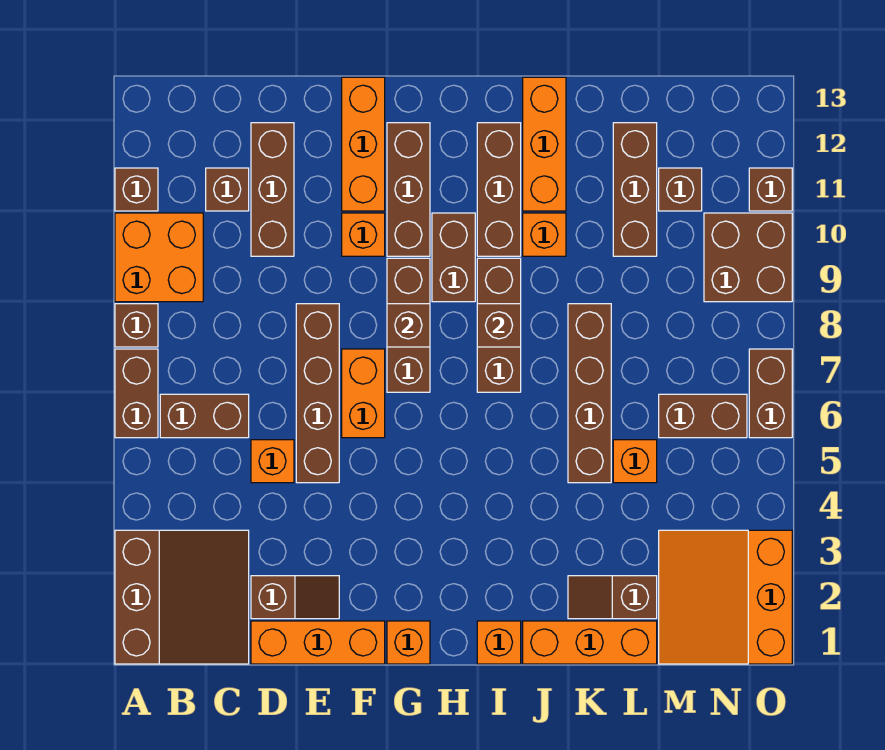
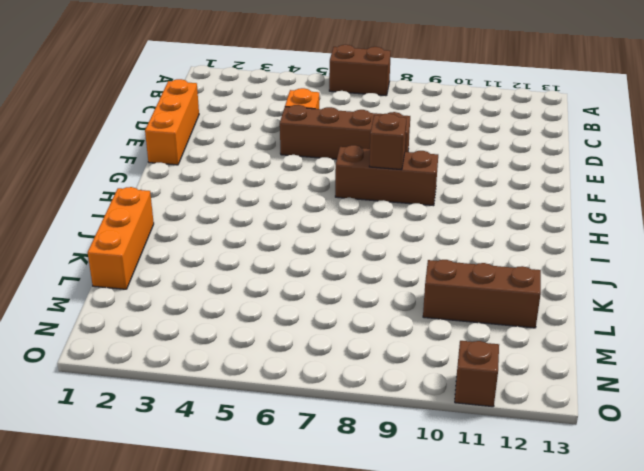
none -> brown 3x3 slope [115,530,249,664]
none -> brown 1x1 brick [115,304,158,347]
none -> orange 2x2 brick [115,213,203,302]
none -> brown 1x1 brick [115,168,158,211]

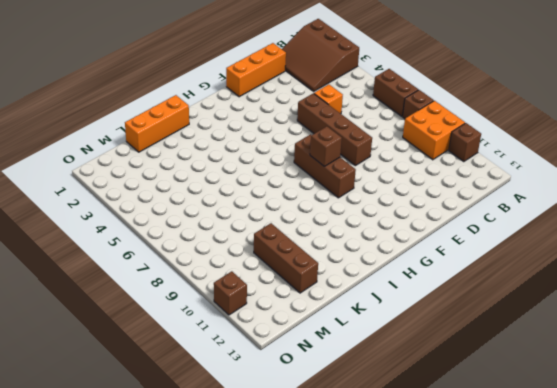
none -> brown 1x2 brick [160,394,249,438]
none -> brown 1x1 brick [206,168,249,211]
none -> brown 1x2 slope [251,576,339,619]
none -> brown 1x3 brick [251,123,294,256]

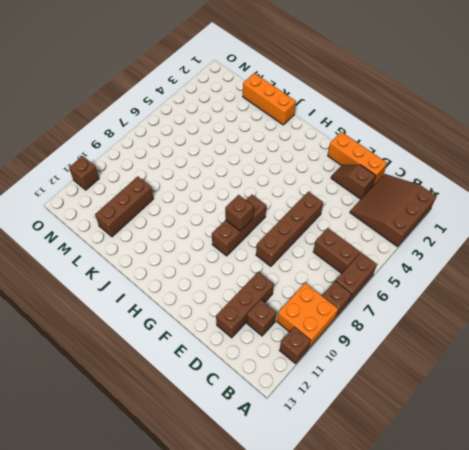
none -> orange 1x1 brick [251,440,294,483]
none -> orange 1x2 brick [342,349,385,438]
none -> orange 1x1 brick [342,213,385,256]
none -> orange 1x3 brick [342,77,385,211]

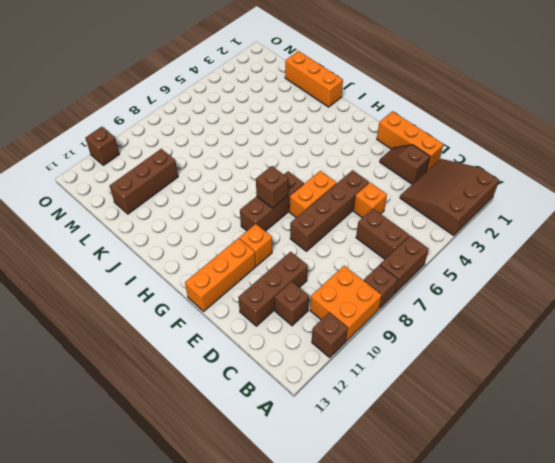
none -> orange 1x1 brick [387,621,430,664]
none -> brown 1x3 brick [387,123,430,256]
none -> brown 1x2 brick [432,213,475,302]
none -> orange 1x1 brick [477,621,521,664]

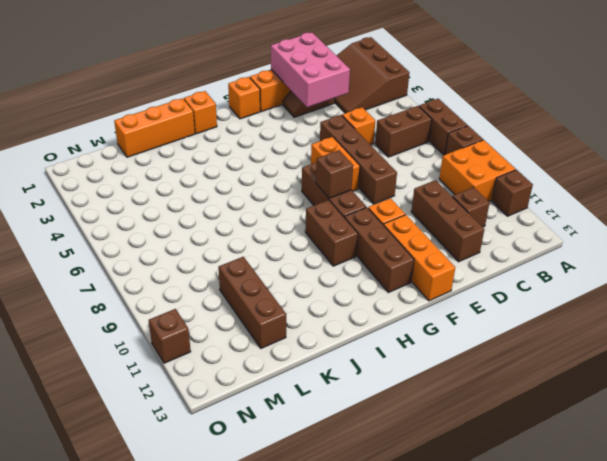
pink 2x3 brick [271,32,350,107] -> none
none -> brown 1x3 brick [477,258,521,392]
none -> brown 1x3 brick [477,123,521,256]
none -> orange 1x1 brick [523,213,566,256]
none -> orange 1x3 brick [523,77,566,211]

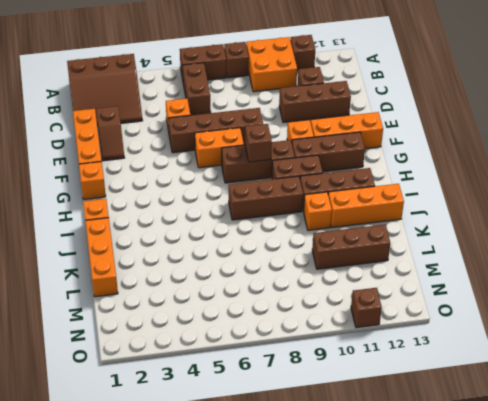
none -> brown 1x2 slope [568,576,657,619]
none -> brown 1x4 brick [568,304,611,483]
none -> orange 1x1 brick [613,440,657,483]
none -> orange 3x3 slope [659,530,792,664]

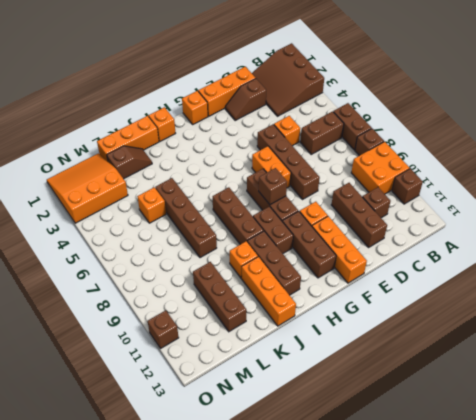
orange 3x3 slope [47,153,128,223] -> orange 3x3 slope turned to [659,530,792,664]
none -> brown 1x2 brick [659,394,747,438]
none -> brown 1x1 brick [659,168,702,211]
none -> brown 2x2 brick [704,213,792,302]
none -> brown 1x2 brick [749,349,792,438]

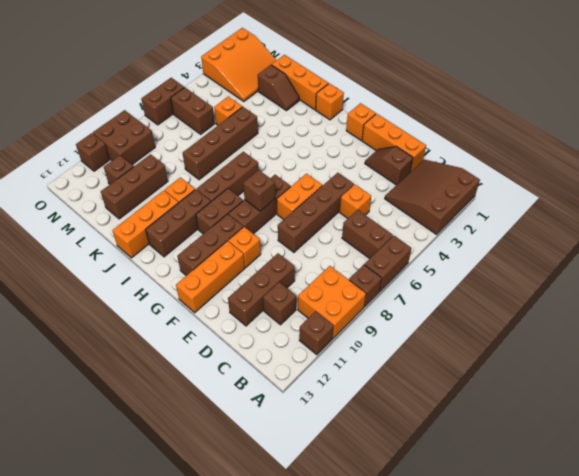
none -> brown 1x1 brick [477,304,521,347]

